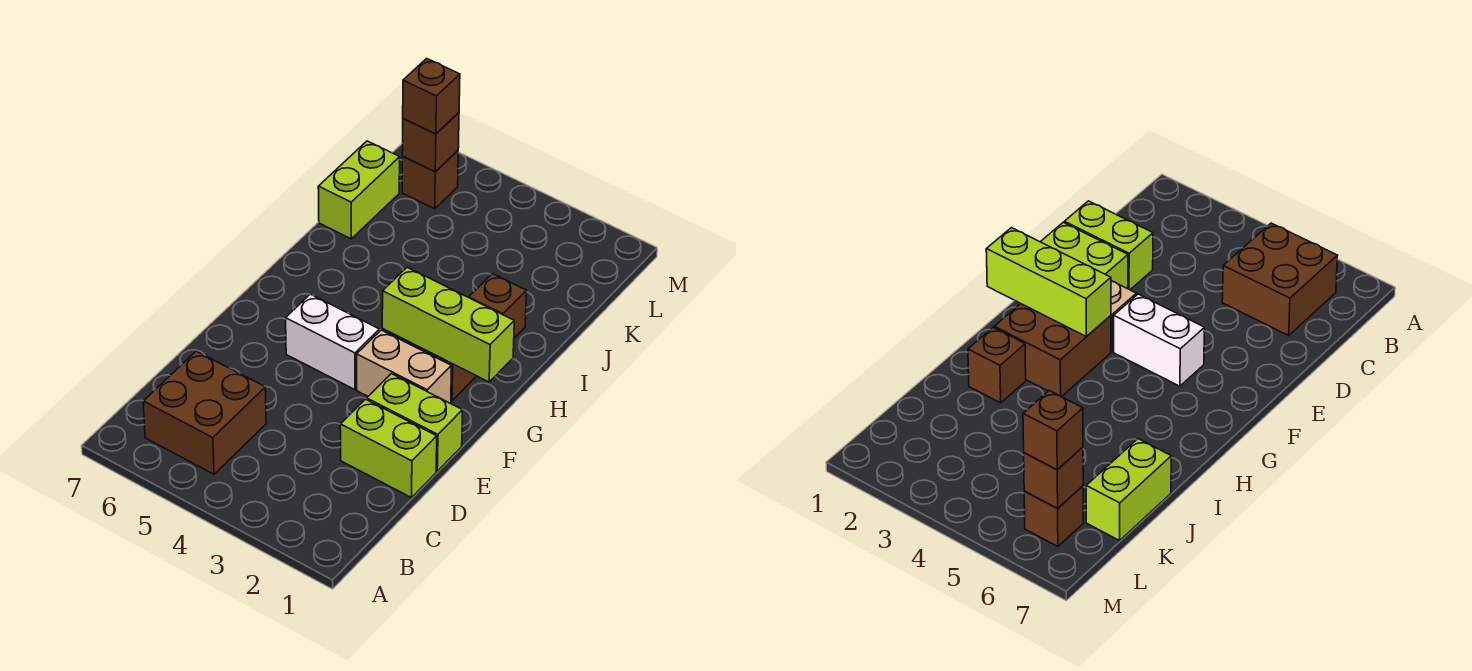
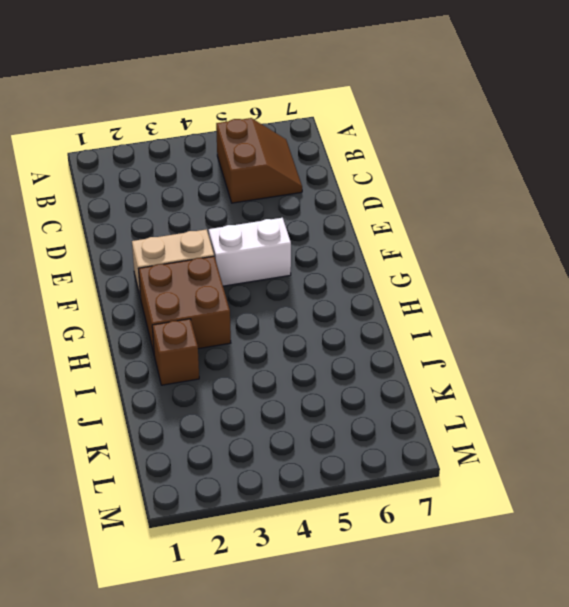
brown 2x2 slope [216,118,302,203] -> brown 2x2 brick [143,351,266,474]
none -> lime 1x2 brick [340,399,437,498]
none -> lime 1x2 brick [367,374,463,471]
none -> lime 1x2 brick [318,141,400,239]

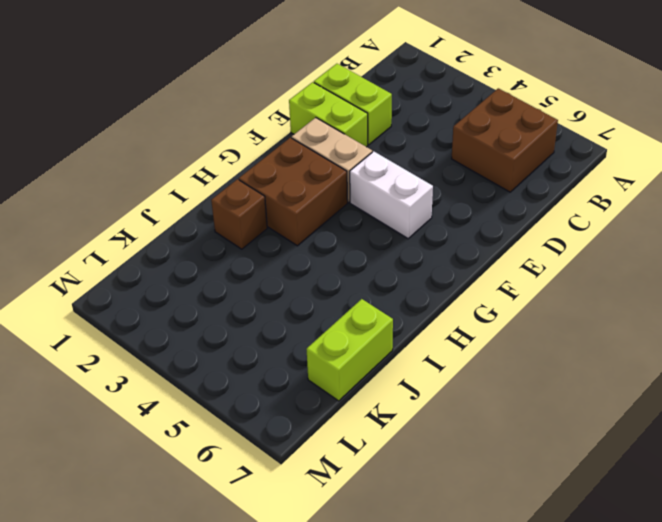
none -> brown 1x1 brick [402,151,458,209]
none -> lime 1x3 brick [382,267,514,382]
none -> brown 1x1 brick [402,113,459,172]

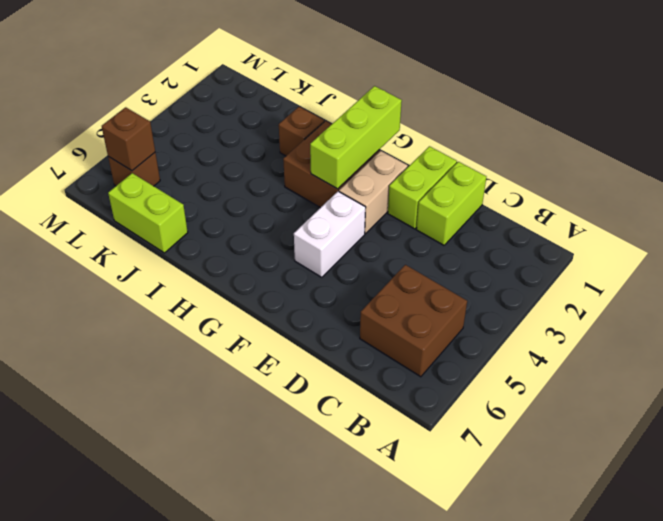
none -> brown 1x1 brick [403,58,460,134]

